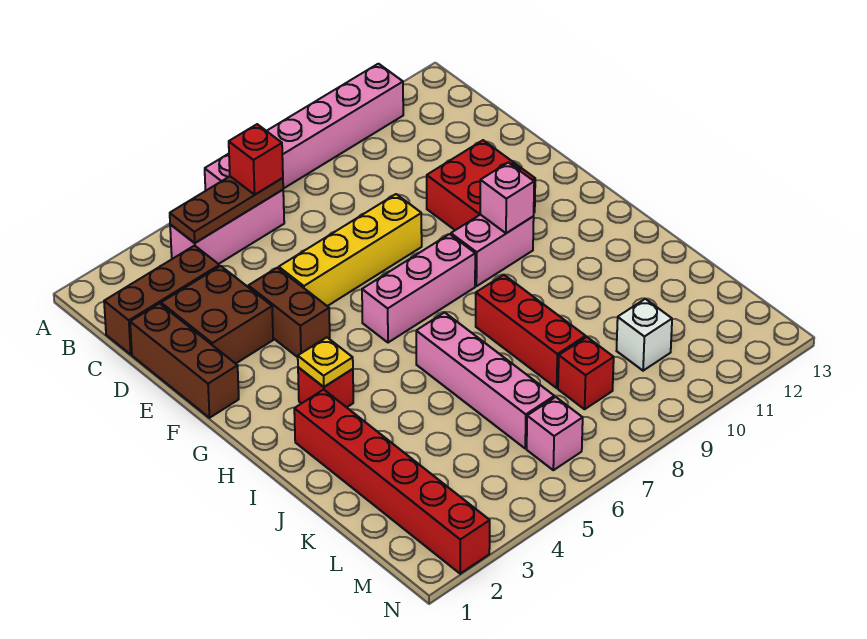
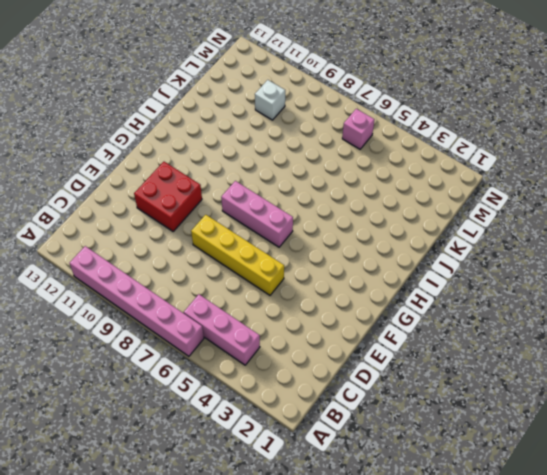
none -> brown 1x3 brick [104,246,219,354]
none -> brown 1x3 brick [130,304,239,418]
none -> brown 2x2 brick [161,266,273,364]

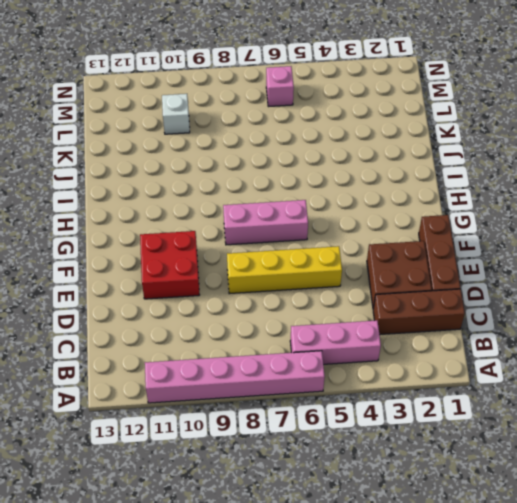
none -> brown 1x2 brick [248,268,330,357]
none -> pink 1x2 brick [451,215,534,286]
none -> red 1x1 brick [298,367,353,407]

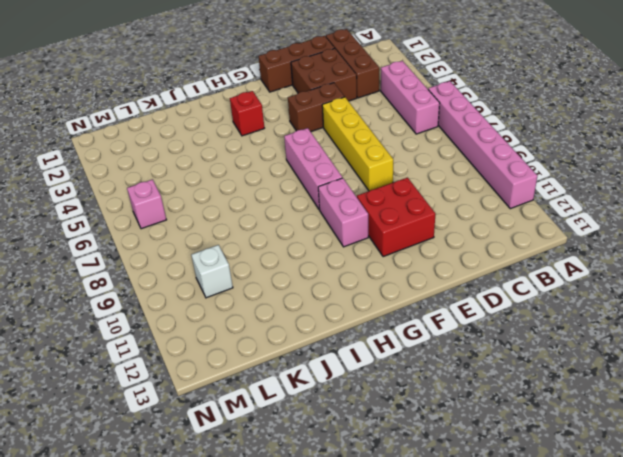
none -> red 1x6 brick [294,390,490,574]
none -> pink 1x4 brick [416,312,554,448]
none -> red 1x3 brick [476,275,586,388]

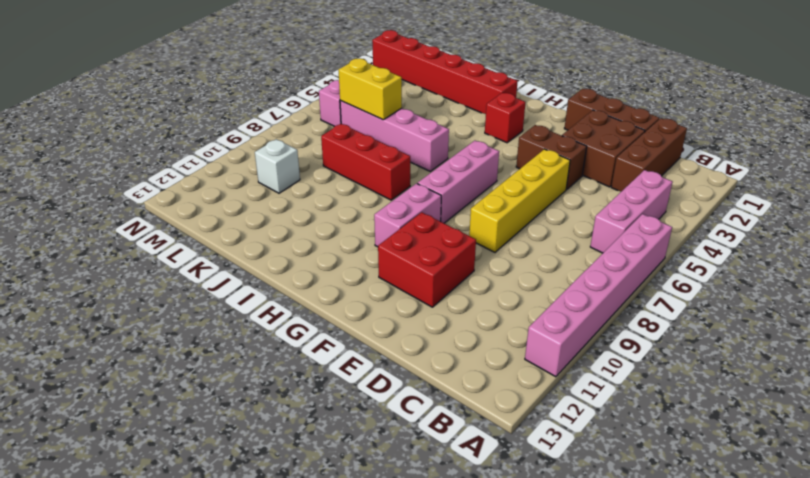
yellow 1x2 brick [338,58,402,120] -> none
none -> red 1x1 brick [558,337,614,409]
none -> brown 1x3 plate [170,176,283,243]
none -> pink 1x1 brick [480,163,534,233]

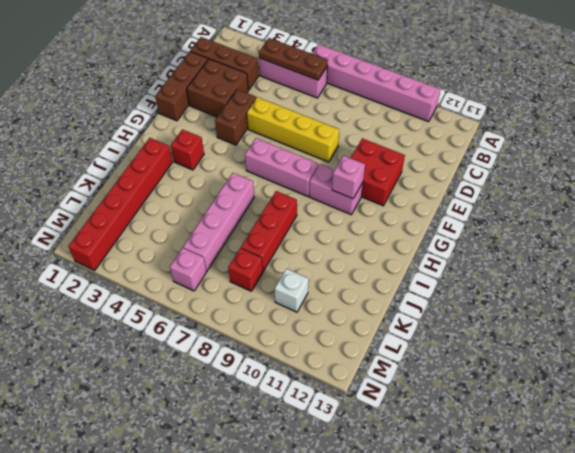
none -> yellow 1x1 plate [298,337,353,387]
none -> red 1x1 brick [229,124,283,195]

